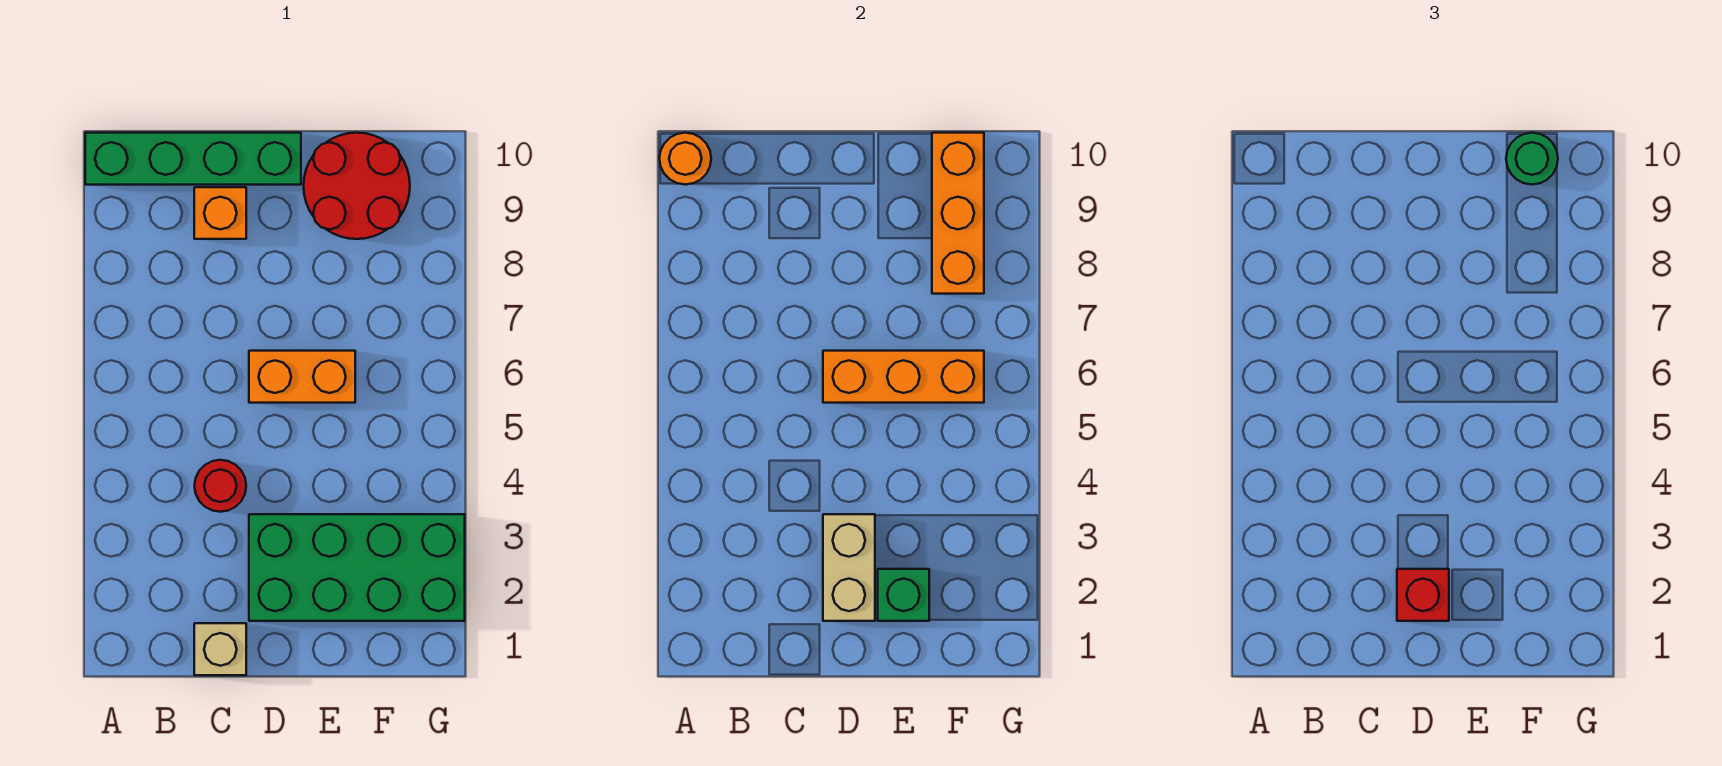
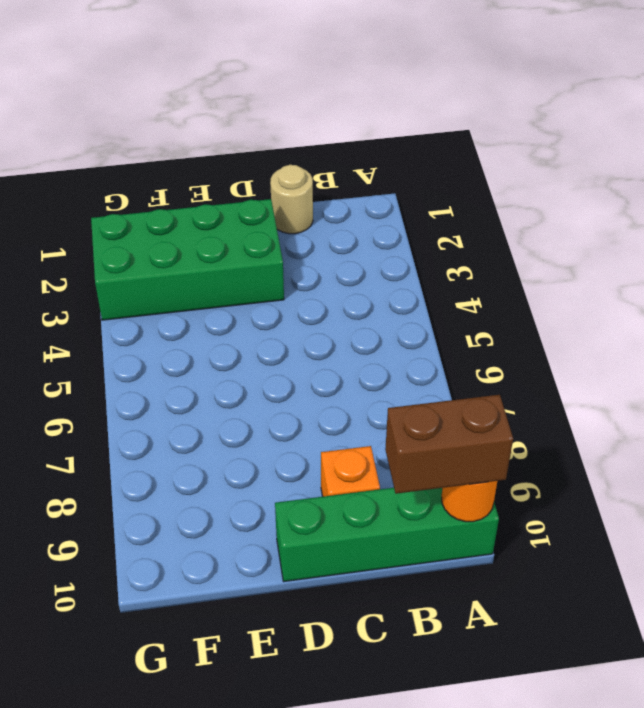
brown 1x2 brick [385,395,513,494] -> none
tan 1x1 round brick [270,165,313,234] -> tan 1x1 brick [194,623,246,675]
none -> red 1x1 round brick [195,460,246,512]
none -> orange 1x2 brick [249,351,355,403]
none -> red 2x2 round brick [304,133,410,239]

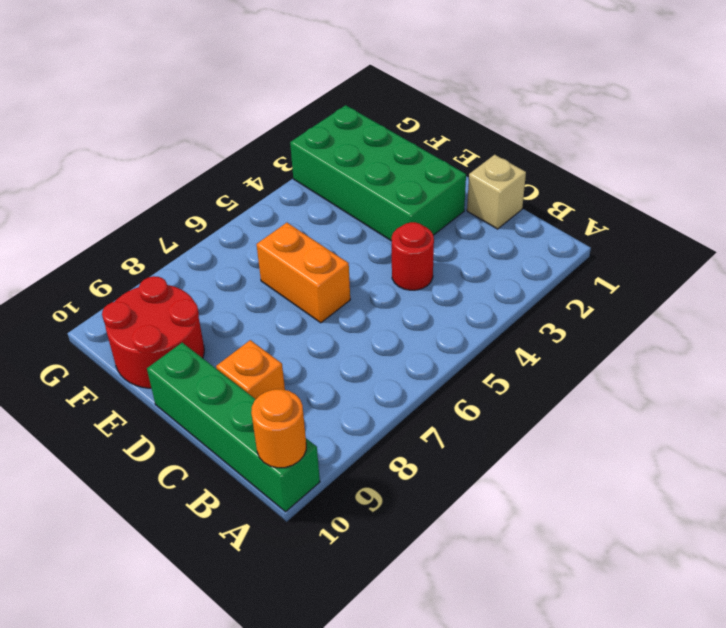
none -> tan 1x2 brick [823,514,875,621]
none -> orange 1x3 brick [823,351,984,403]
none -> green 1x1 brick [878,569,929,621]

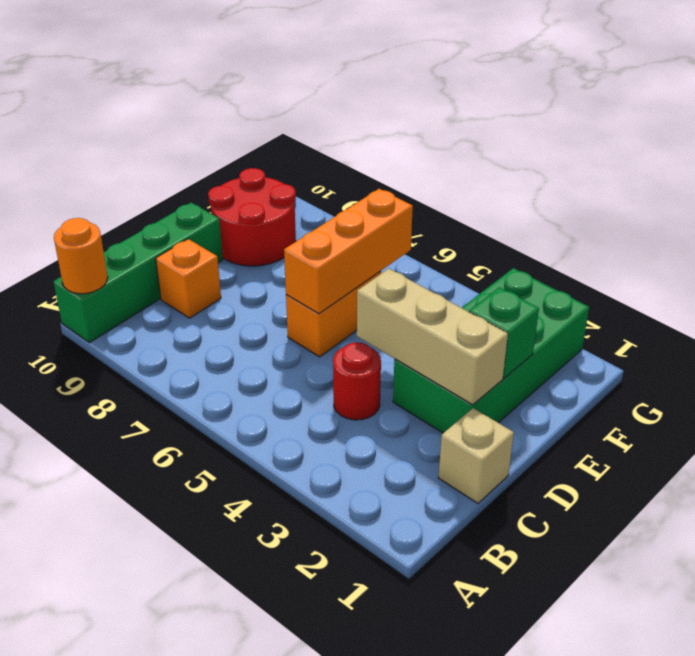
tan 1x3 brick [357,269,508,405] -> tan 1x2 brick [823,514,875,621]
none -> orange 1x3 brick [932,133,984,294]
none -> red 1x1 brick [1397,569,1449,621]
none -> green 1x1 round brick [1506,133,1558,184]

